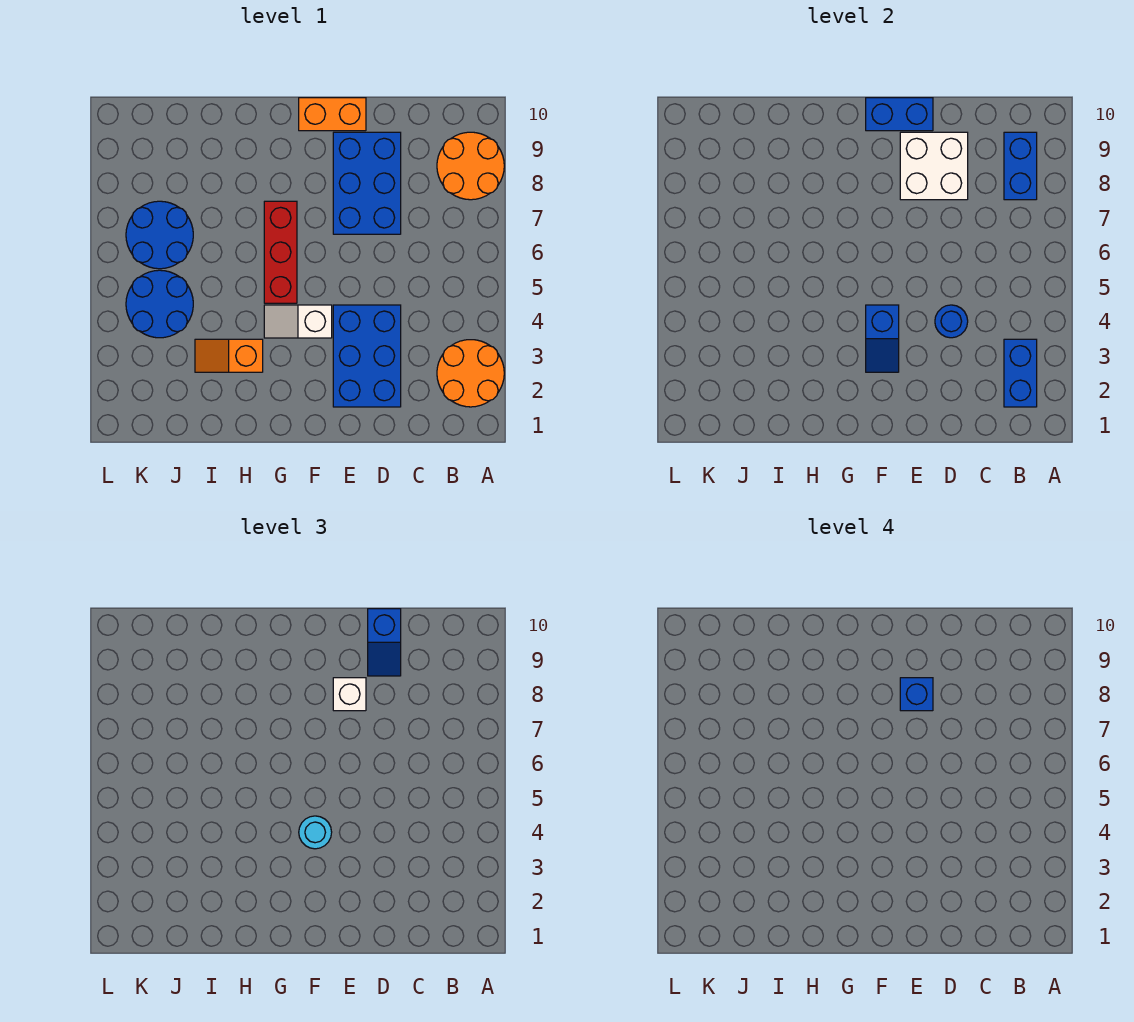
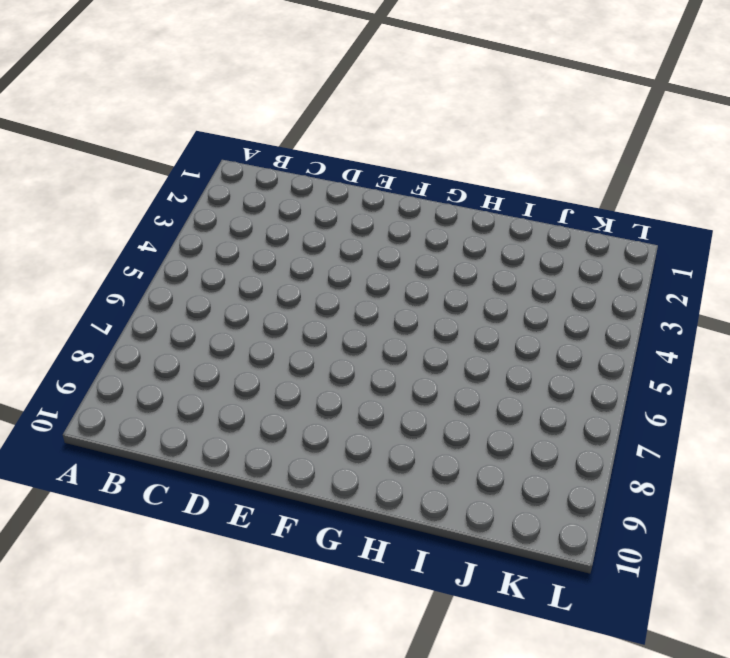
none -> orange 2x2 round brick [437,340,504,407]
none -> orange 2x2 round brick [437,132,504,200]
none -> blue 2x3 brick [333,305,401,407]

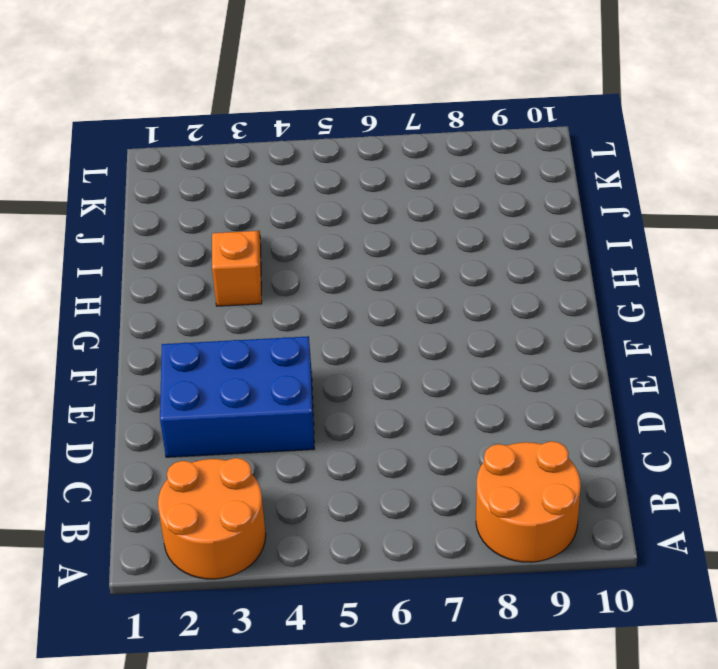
none -> blue 2x3 brick [333,132,401,234]
none -> orange 1x2 brick [299,98,366,131]
none -> white 1x2 slope [264,305,332,338]

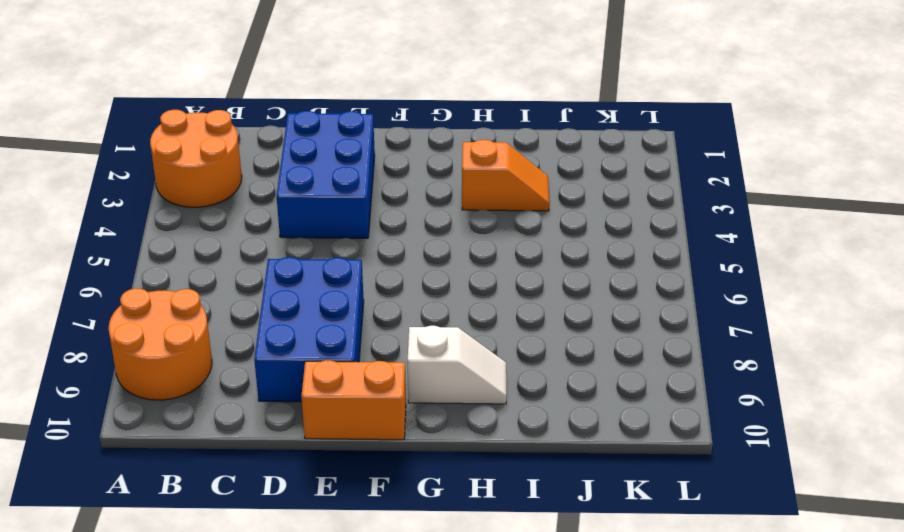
white 1x2 slope [408,326,506,404] -> white 1x2 slope moved to [264,305,332,338]
none -> red 1x3 brick [264,201,297,303]
none -> blue 2x2 round brick [126,270,193,338]
none -> blue 2x2 round brick [126,201,193,269]

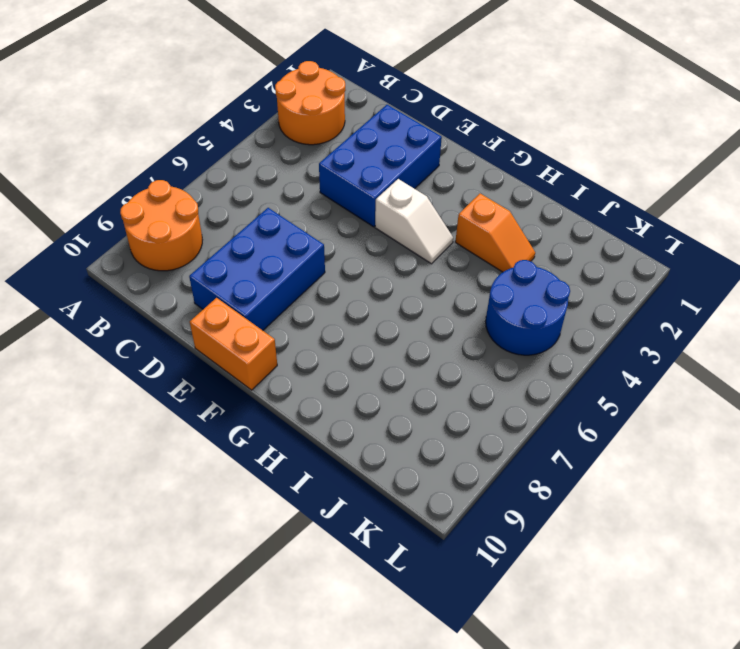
none -> red 1x3 brick [264,201,297,303]
none -> blue 2x2 round brick [126,201,193,269]
none -> blue 1x2 brick [1004,339,1037,407]

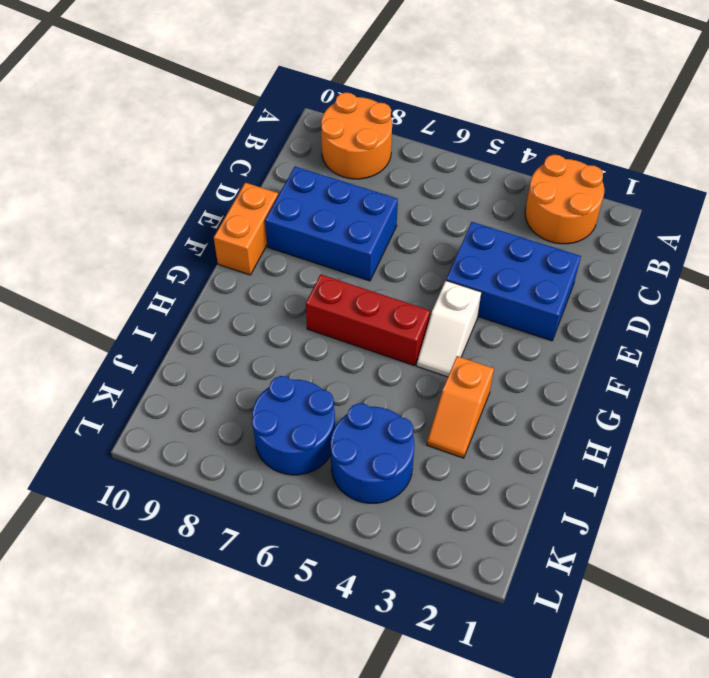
none -> blue 1x2 brick [1004,339,1037,407]
none -> blue 1x2 brick [1004,132,1037,200]
none -> blue 1x1 round brick [935,305,968,338]

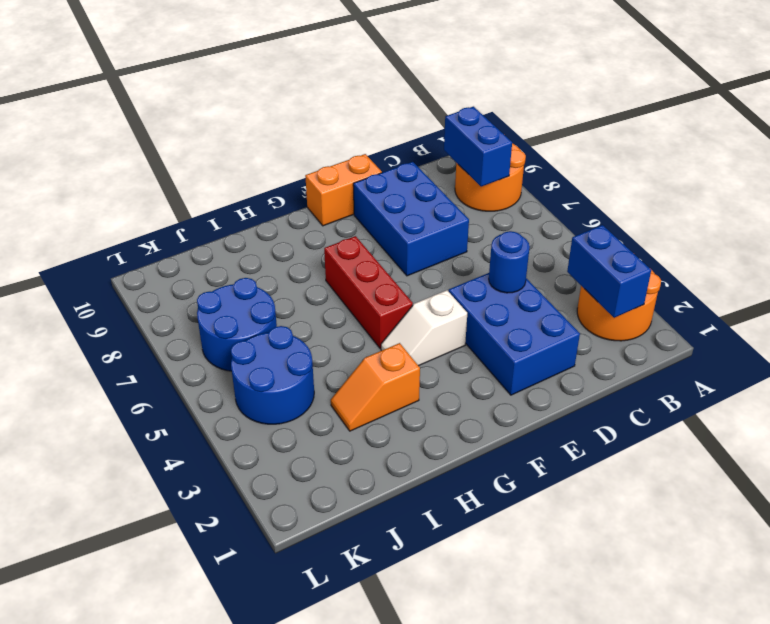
none -> white 2x2 brick [900,132,968,200]
none -> blue 1x2 brick [866,98,933,131]
none -> blue 1x2 slope [866,305,899,372]

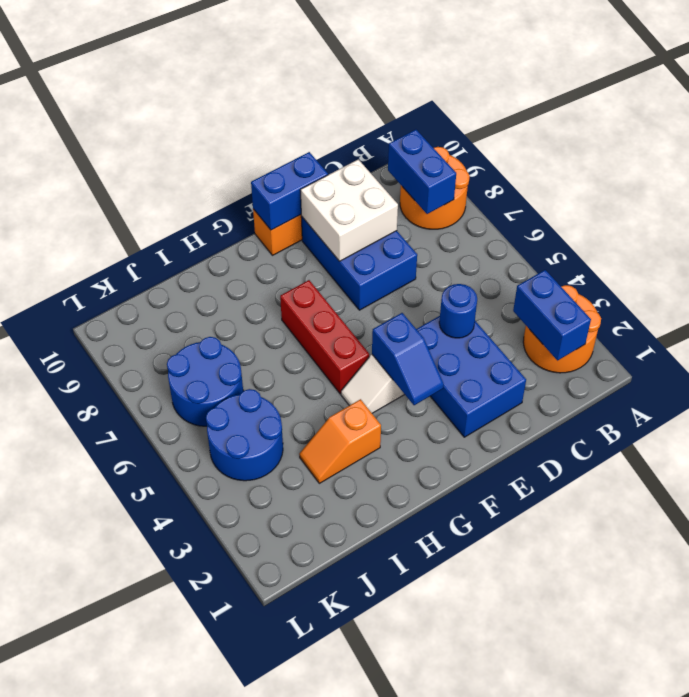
none -> blue 1x2 slope [368,609,401,676]
none -> white 1x1 brick [333,678,366,711]
none -> cyan 1x1 round brick [299,816,332,849]

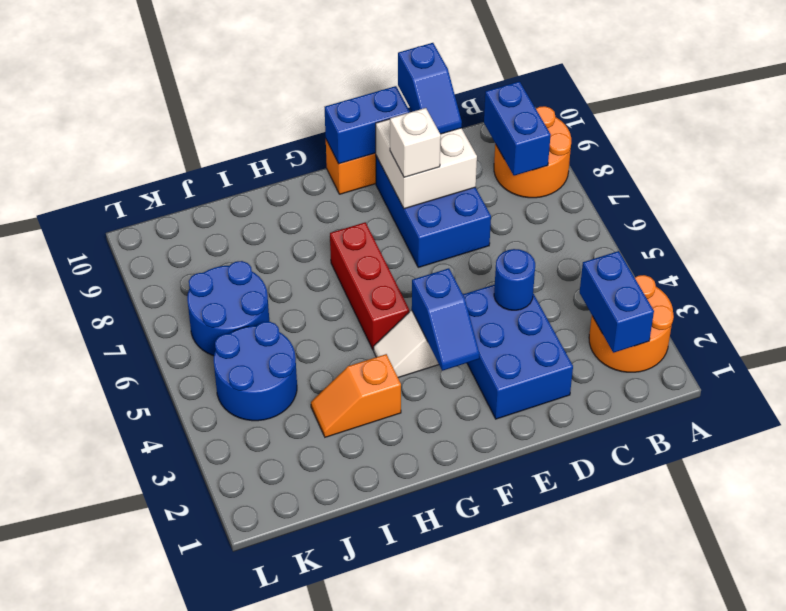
none -> cyan 1x1 round brick [299,816,332,849]
none -> blue 1x1 brick [900,678,933,711]

